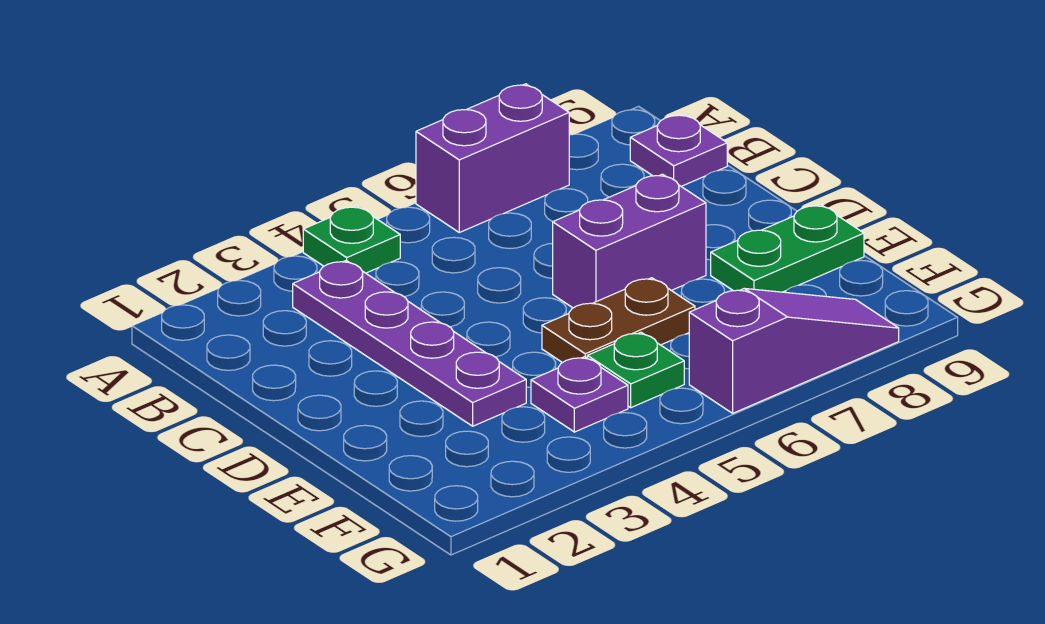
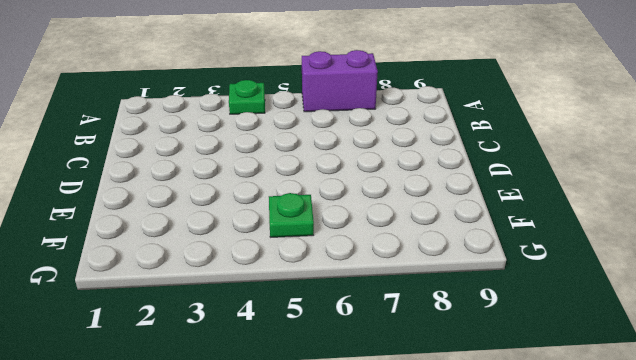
none -> purple 1x4 plate [293,260,526,426]
none -> purple 1x1 plate [630,114,727,186]

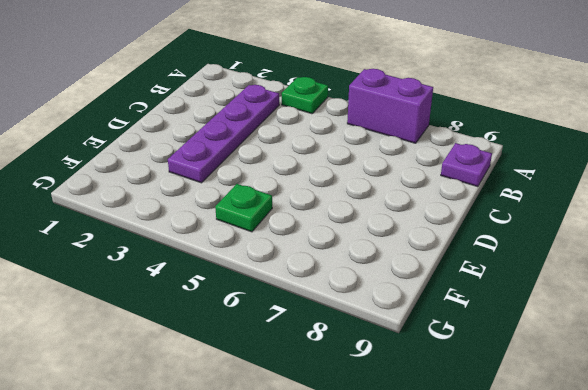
none -> purple 1x2 brick [553,174,706,308]
none -> brown 1x2 plate [542,278,695,363]

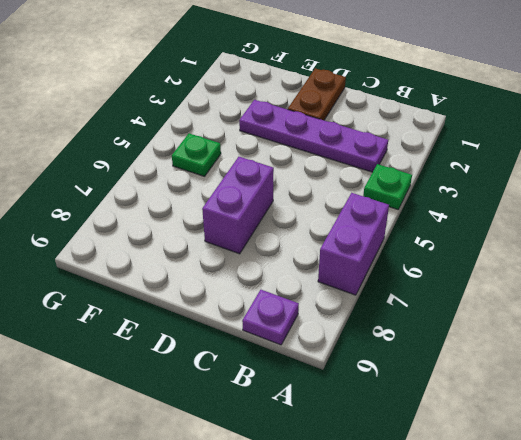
brown 1x2 plate [288,68,346,120] -> brown 1x2 plate moved to [542,278,695,363]
none -> green 1x2 plate [711,205,864,292]
none -> purple 1x1 plate [531,357,628,432]

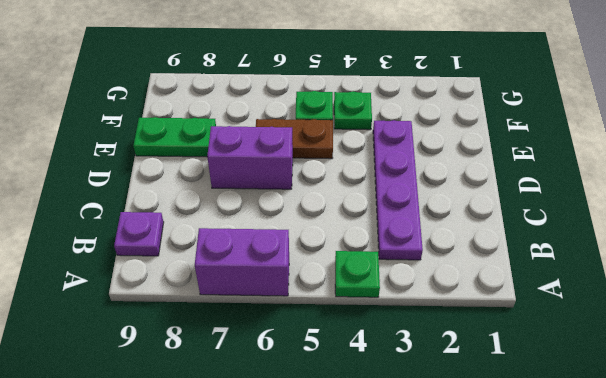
green 1x1 plate [334,91,372,130] -> purple 1x1 plate [531,357,628,432]
none -> purple 1x3 slope [689,288,899,413]

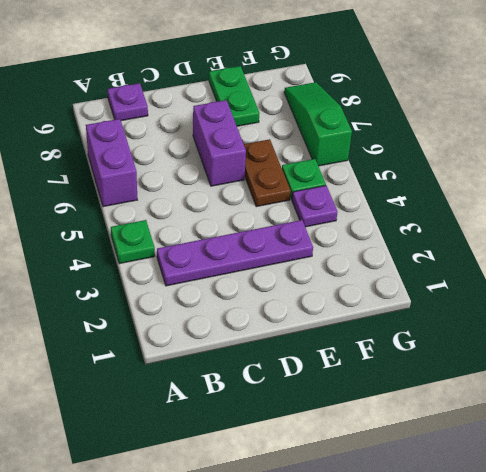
green 1x3 slope [284,82,352,166] -> purple 1x3 slope [689,288,899,413]

